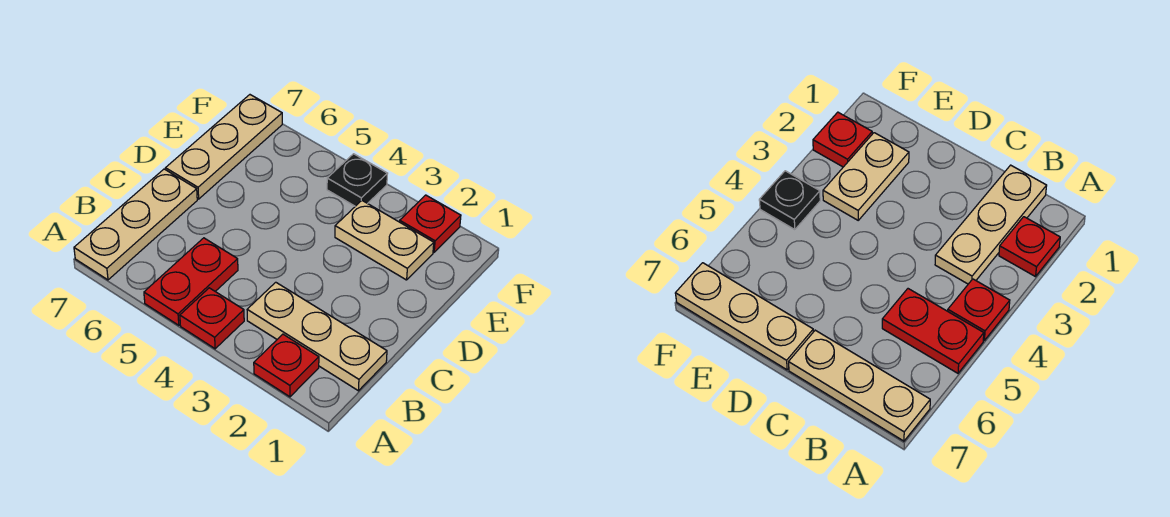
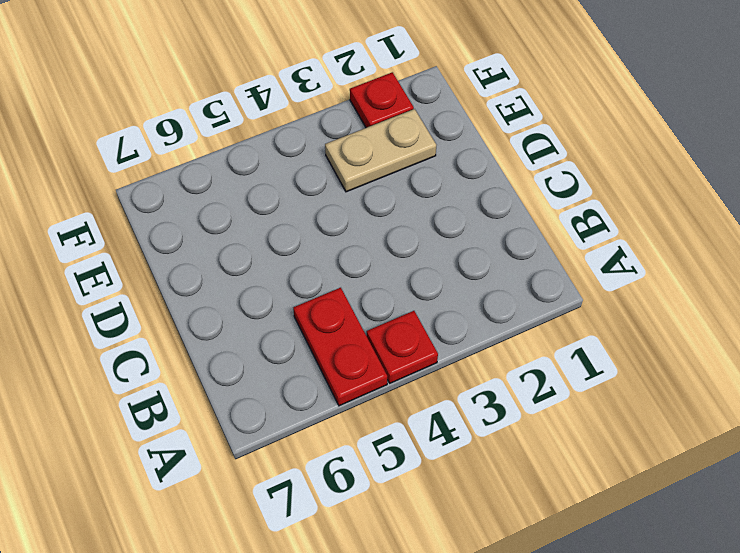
none -> red 1x1 plate [254,334,319,397]
none -> tan 1x3 plate [74,169,197,280]

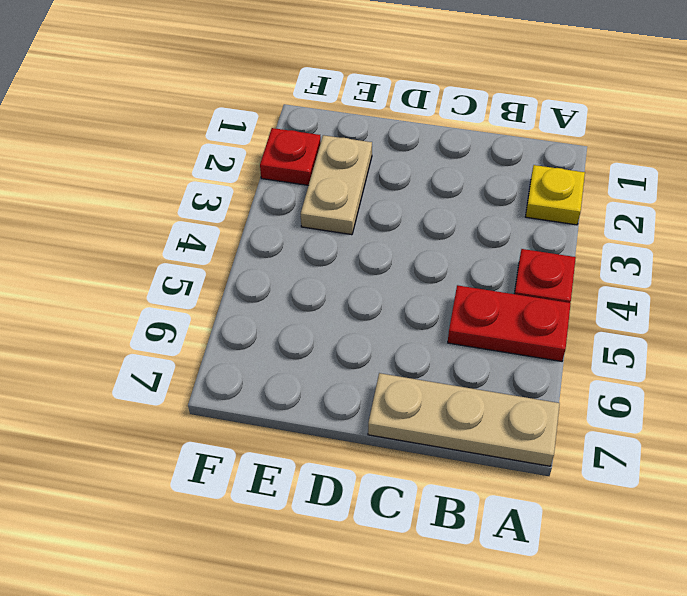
yellow 1x1 plate [526,165,585,225] -> red 1x1 plate [254,334,319,397]
none -> tan 1x3 plate [247,282,387,391]
none -> tan 1x3 plate [166,95,282,199]

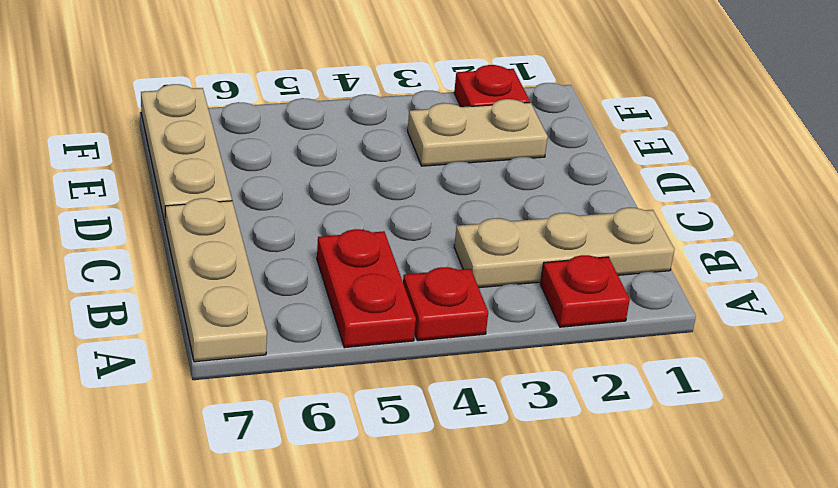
none -> black 1x1 plate [327,154,388,206]

